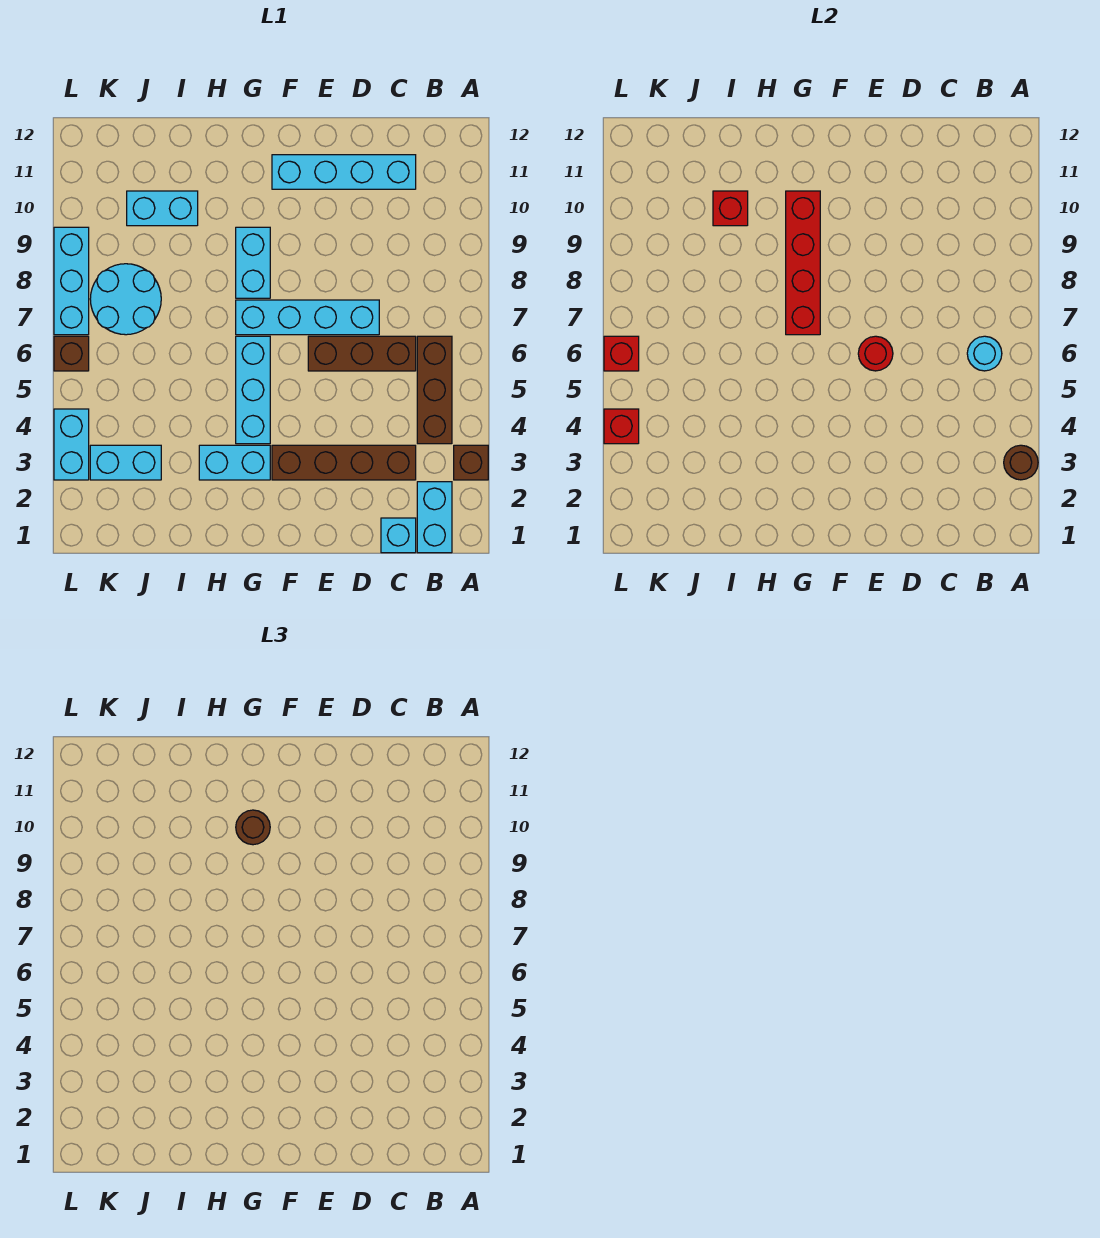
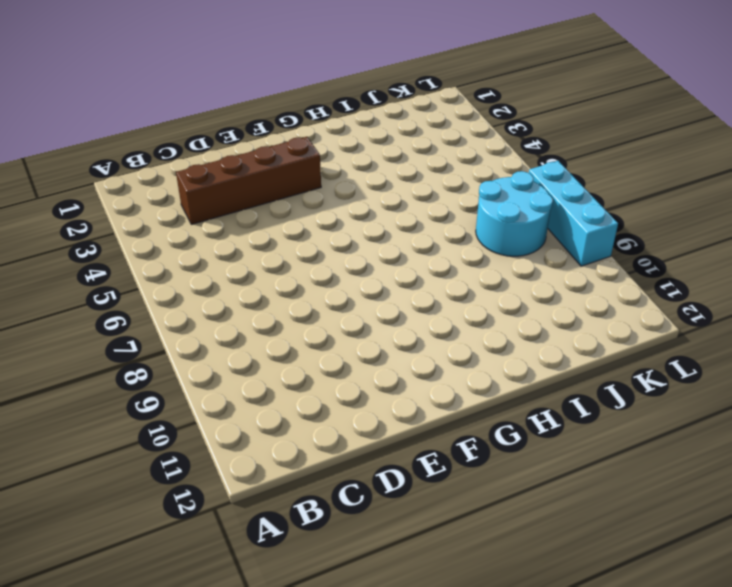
none -> brown 1x1 brick [454,445,488,480]
none -> cyan 1x2 brick [417,482,452,553]
none -> brown 1x3 brick [417,336,452,444]

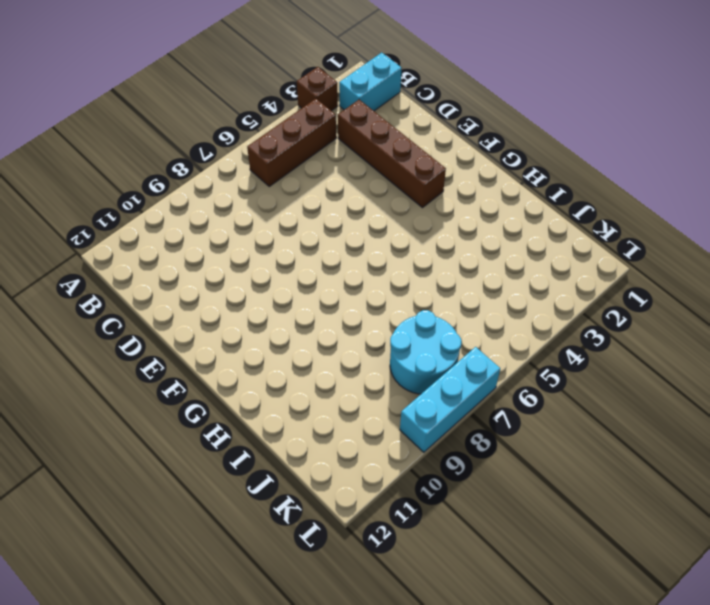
none -> cyan 1x1 brick [381,518,416,553]
none -> brown 1x3 brick [308,336,416,371]
none -> cyan 1x4 brick [272,155,416,189]

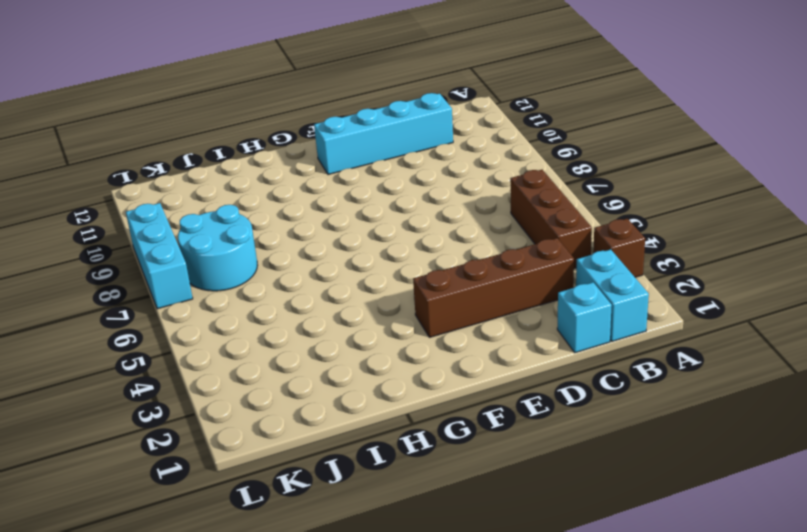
none -> brown 1x3 brick [308,336,416,371]
none -> cyan 1x4 brick [236,300,379,335]
none -> cyan 1x2 brick [199,445,270,480]

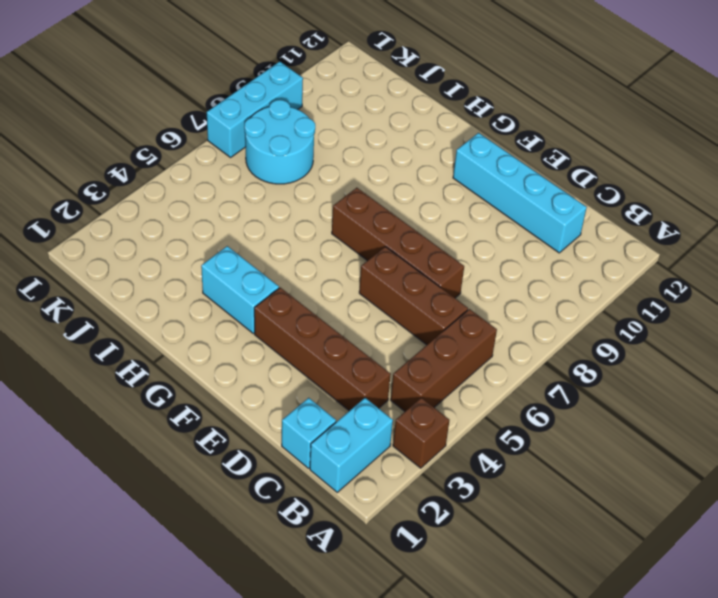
brown 1x4 brick [332,188,464,298] -> cyan 1x4 brick [236,300,379,335]
none -> cyan 1x3 brick [236,336,270,444]
none -> cyan 1x2 brick [236,227,270,298]
none -> cyan 1x2 brick [127,191,198,226]

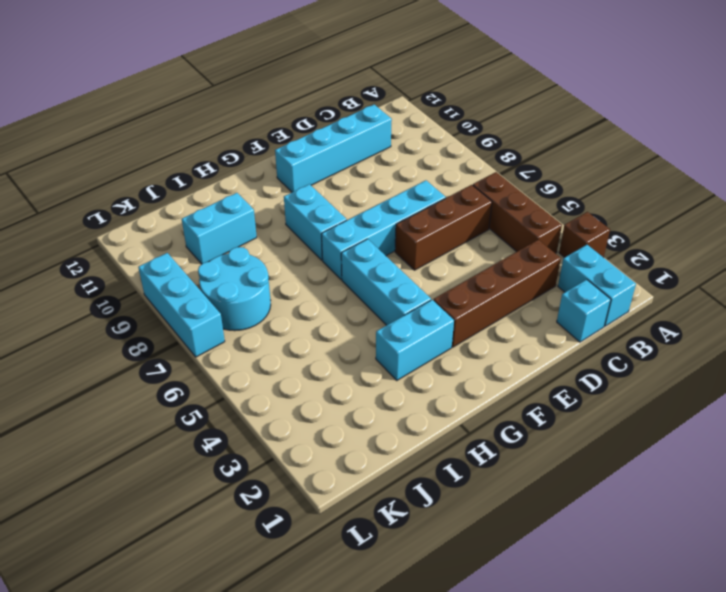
none -> cyan 1x2 brick [90,445,161,480]
none -> cyan 1x2 brick [54,409,89,480]
none -> brown 1x1 brick [54,336,89,371]

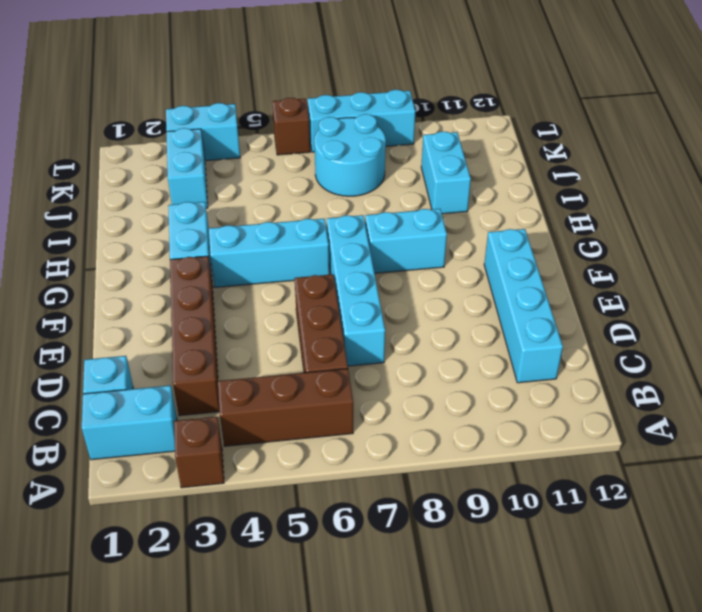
none -> brown 1x1 round brick [1004,445,1038,480]
none -> cyan 1x1 round brick [967,336,1002,371]
none -> red 1x1 round brick [858,336,893,371]

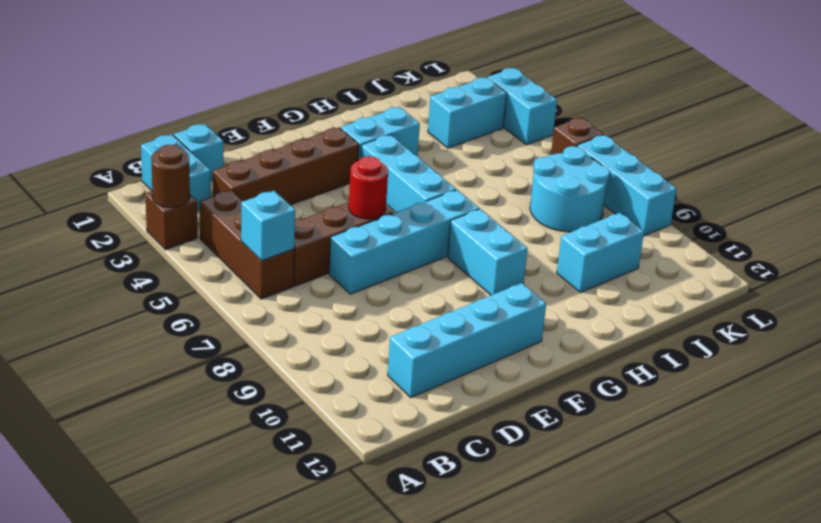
cyan 1x1 brick [241,191,295,261] -> cyan 1x1 round brick [967,336,1002,371]
none -> red 1x4 brick [786,191,820,335]
none -> red 1x1 brick [713,191,748,226]
none -> red 1x1 brick [604,409,639,444]

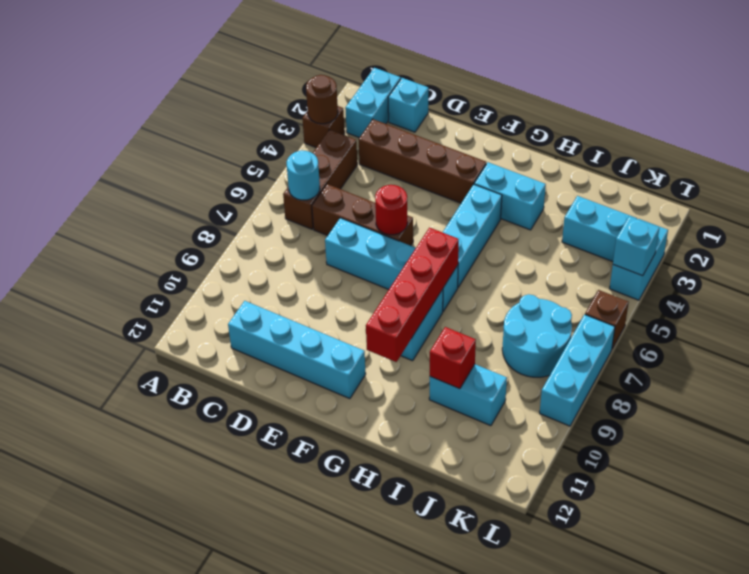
cyan 1x1 brick [613,216,659,276] -> red 1x1 brick [604,409,639,444]
none -> red 1x1 brick [604,336,639,371]
none -> brown 1x1 round brick [236,810,270,845]

